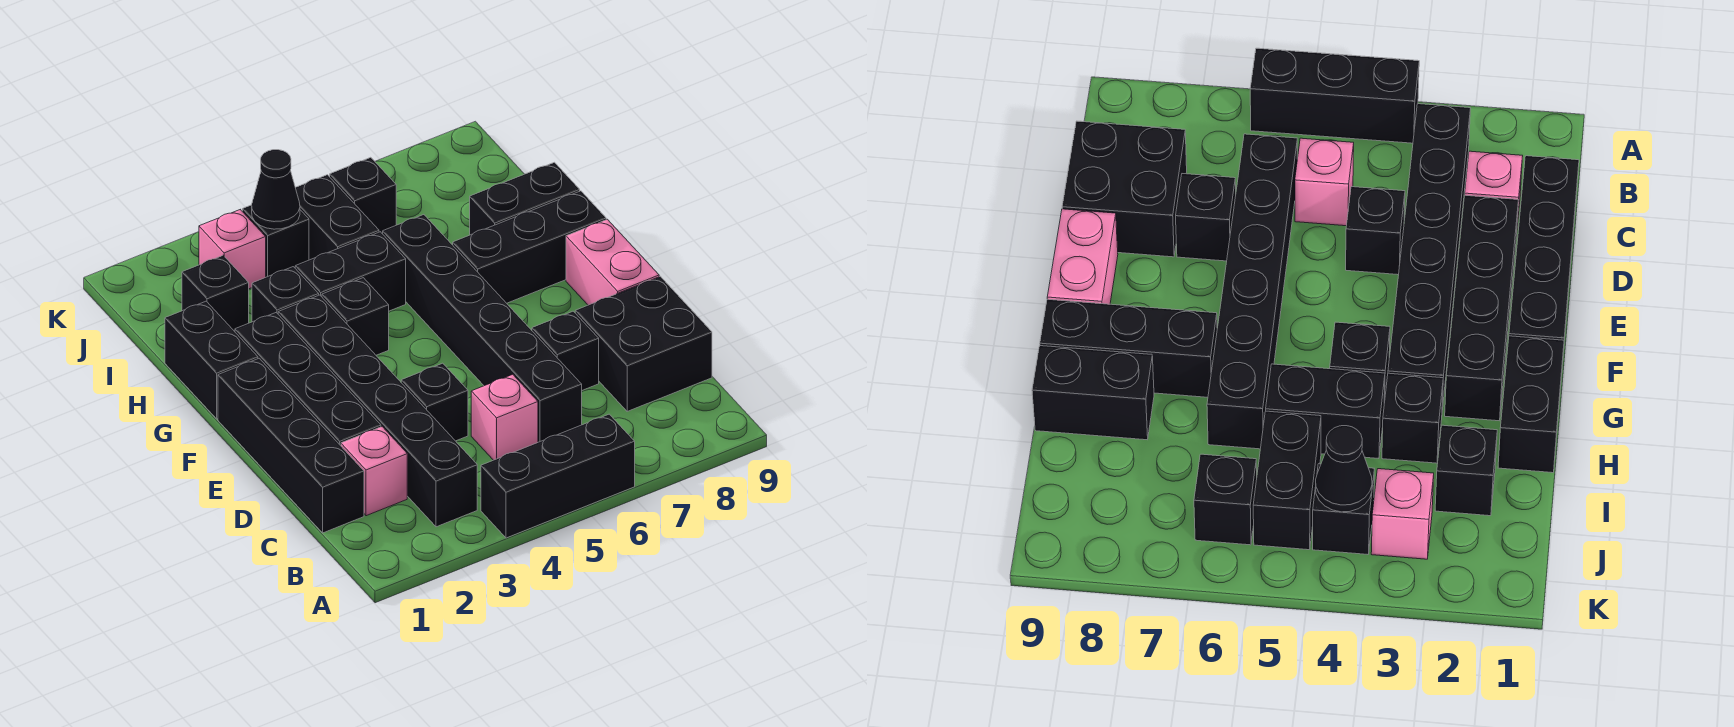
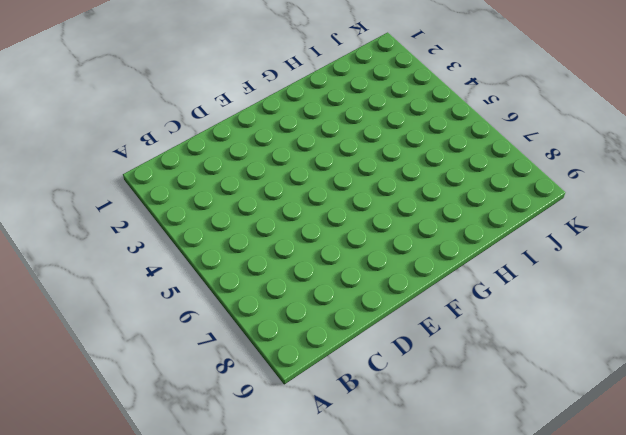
none -> black 1x3 brick [481,414,635,538]
none -> black 1x6 brick [278,295,477,527]
none -> black 1x4 brick [218,358,364,533]

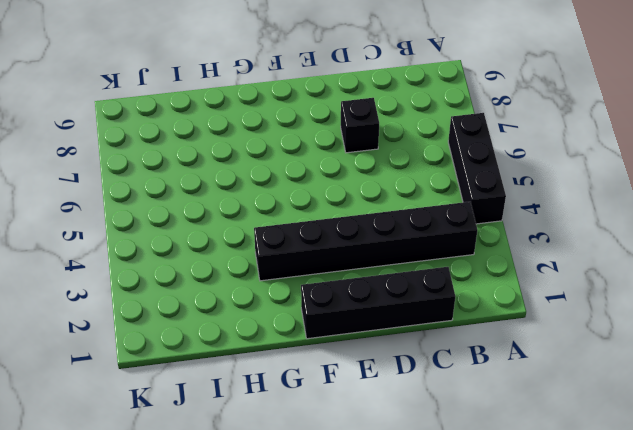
none -> pink 1x1 brick [341,427,407,516]
none -> pink 1x1 brick [471,374,538,460]
none -> black 1x6 brick [383,215,582,442]

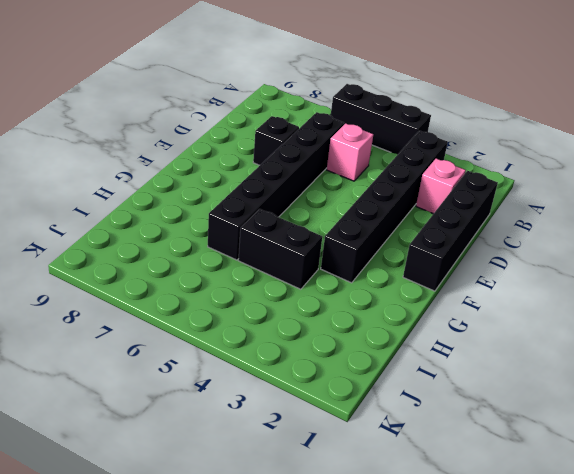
none -> black 2x2 brick [575,276,712,411]
none -> black 1x4 brick [235,313,381,446]
none -> black 1x1 brick [401,363,468,441]

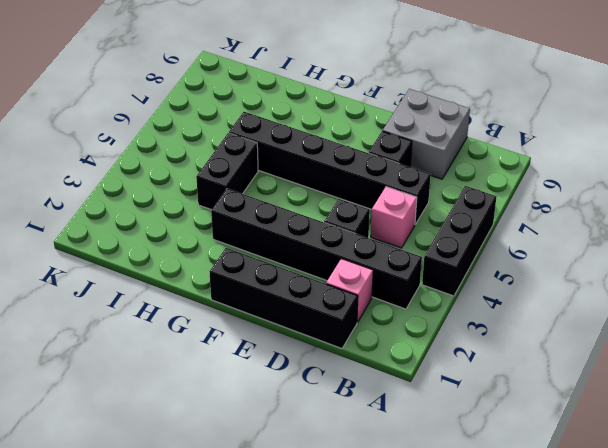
grey 2x2 brick [383,89,470,179] -> black 2x2 brick [575,276,712,411]
none -> black 1x4 brick [235,313,381,446]
none -> pink 1x2 brick [566,219,659,305]
none -> black 1x2 brick [165,301,258,419]

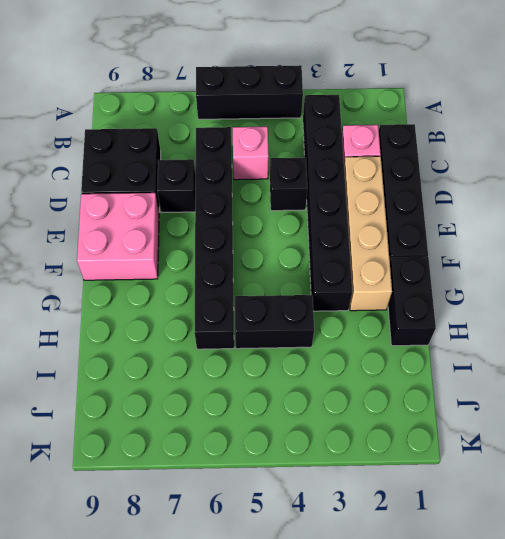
tan 1x4 brick [344,156,392,311] -> black 1x4 brick [235,313,381,446]
pink 2x2 brick [77,193,159,280] -> pink 1x2 brick [566,219,659,305]
none -> black 1x1 brick [322,278,389,355]
none -> black 1x3 brick [453,191,606,303]
none -> black 1x1 brick [252,267,319,322]

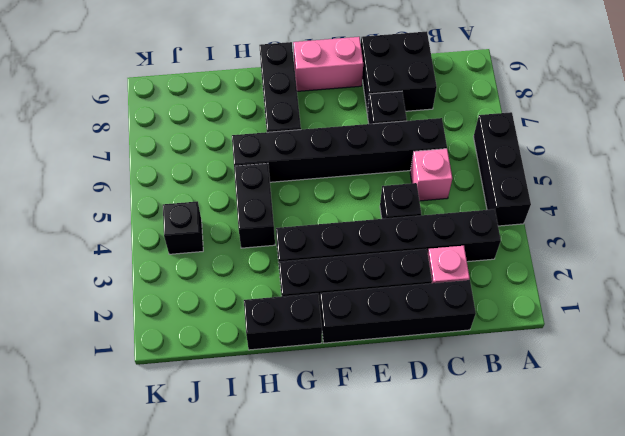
none -> black 1x1 brick [322,278,389,355]
none -> black 1x1 brick [252,267,319,322]
none -> black 1x2 brick [470,162,580,235]

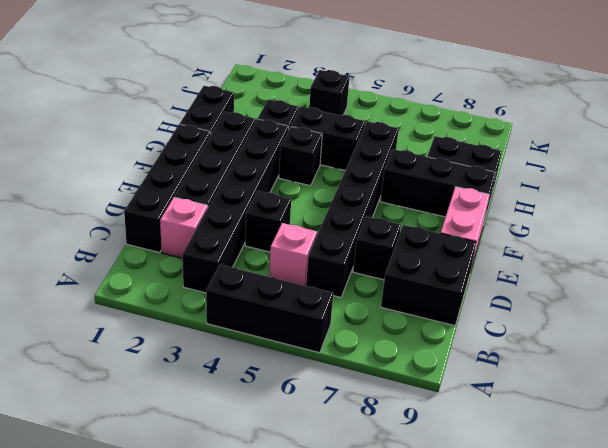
none -> black 1x1 brick [182,255,249,332]
none -> black 1x2 brick [295,175,379,260]
none -> pink 1x1 brick [199,210,266,289]

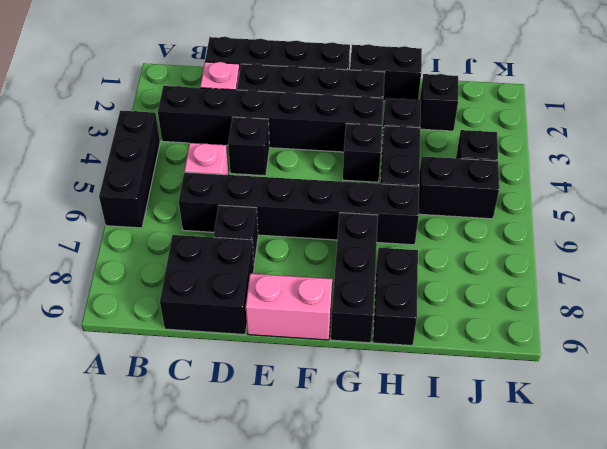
none -> pink 1x1 brick [199,210,266,289]
none -> black 1x1 brick [330,157,396,234]
none -> black 1x1 cone [252,150,300,229]

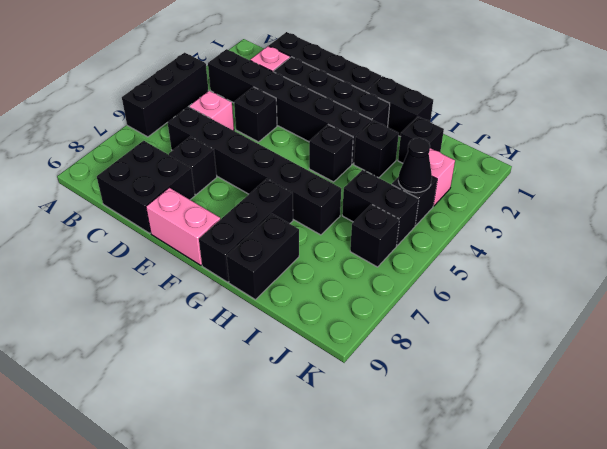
none -> black 1x2 brick [295,232,406,311]

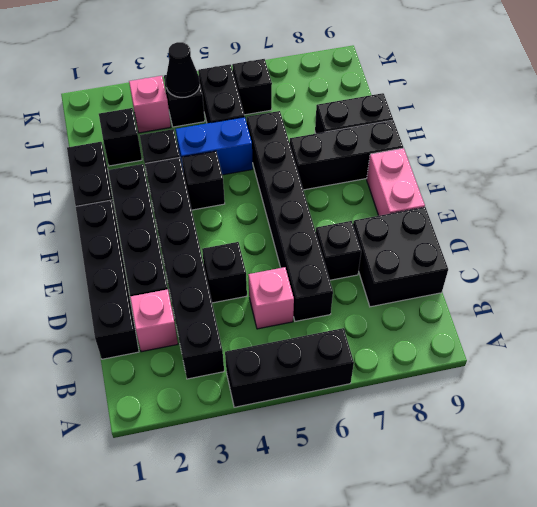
blue 1x2 brick [176,117,253,175] -> black 1x2 brick [295,232,406,311]

